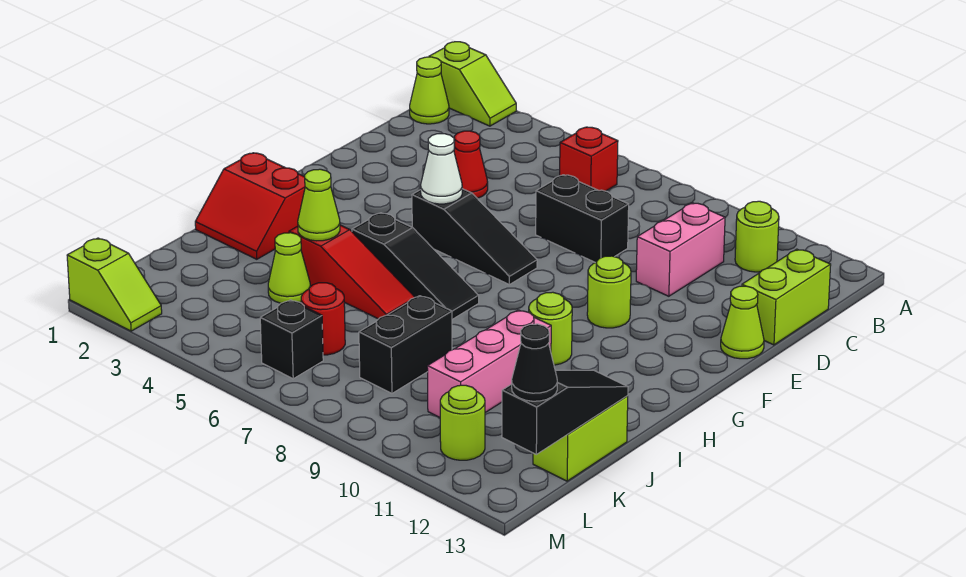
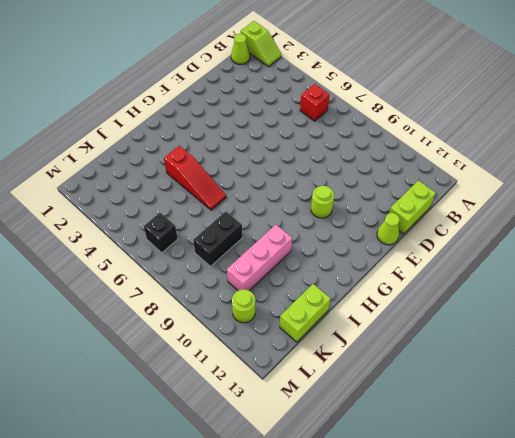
none -> lime 1x1 round brick [735,201,779,272]
none -> pink 1x2 brick [636,203,725,296]
none -> red 1x1 cone [454,131,488,198]

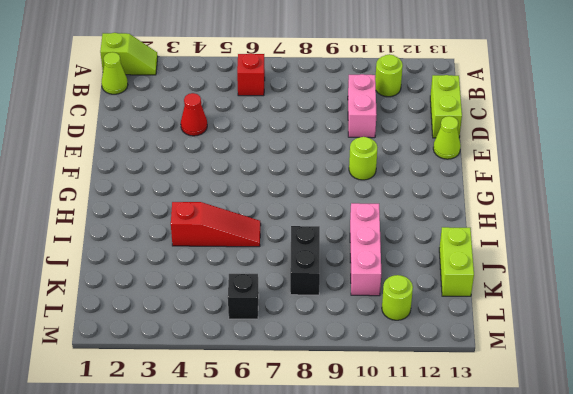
none -> black 1x2 brick [536,175,629,263]
none -> black 1x3 slope [412,189,537,285]
none -> red 2x2 slope [195,153,305,259]

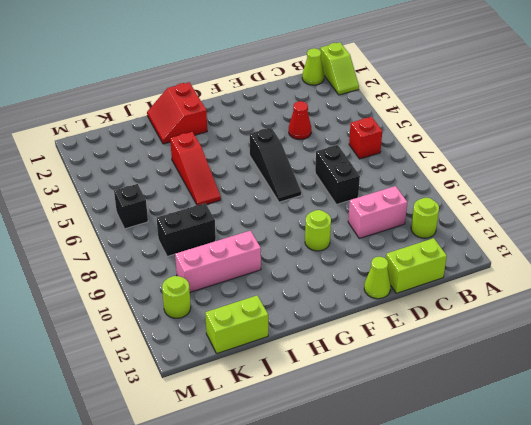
none -> black 1x3 slope [352,213,479,319]
none -> lime 1x1 round brick [529,292,572,365]
none -> lime 1x1 cone [268,233,310,303]

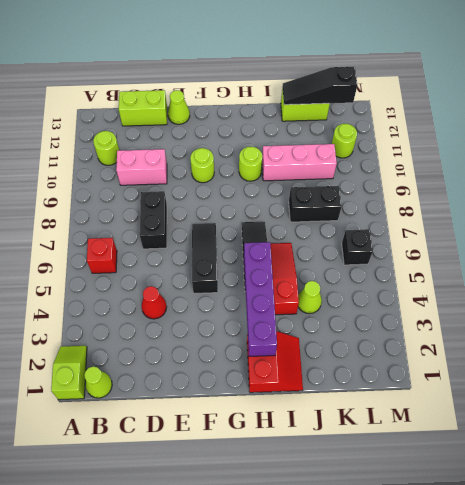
purple 1x4 brick [244,242,277,356] -> none
none -> red 1x1 round brick [301,283,345,355]
none -> lime 1x2 slope [67,238,162,331]
none -> white 1x1 cone [421,134,462,204]

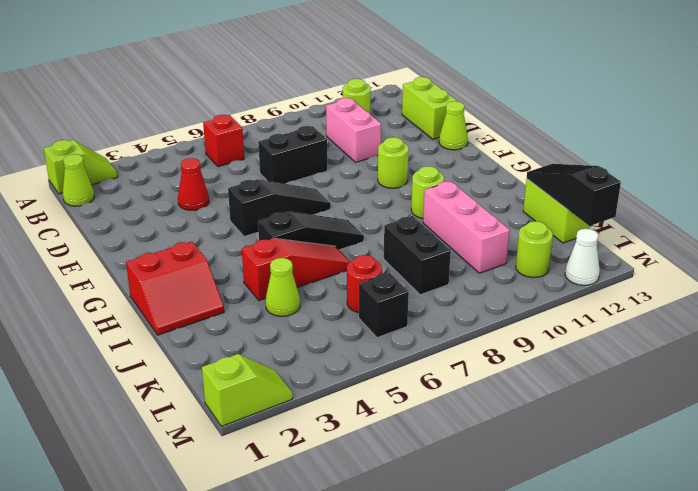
white 1x1 cone [565,229,600,285] -> white 1x1 cone moved to [421,134,462,204]
none -> lime 1x1 cone [298,169,340,241]
none -> black 1x1 cone [512,324,557,401]

